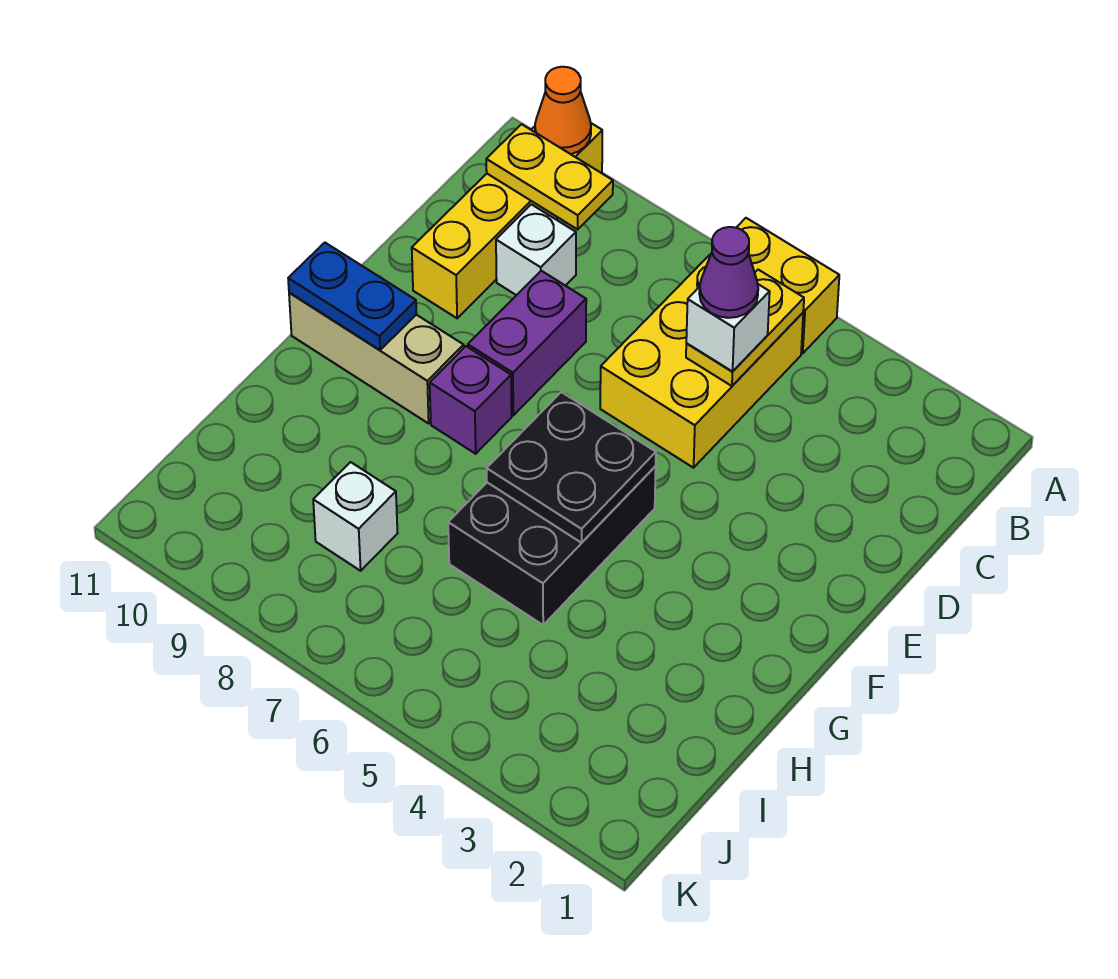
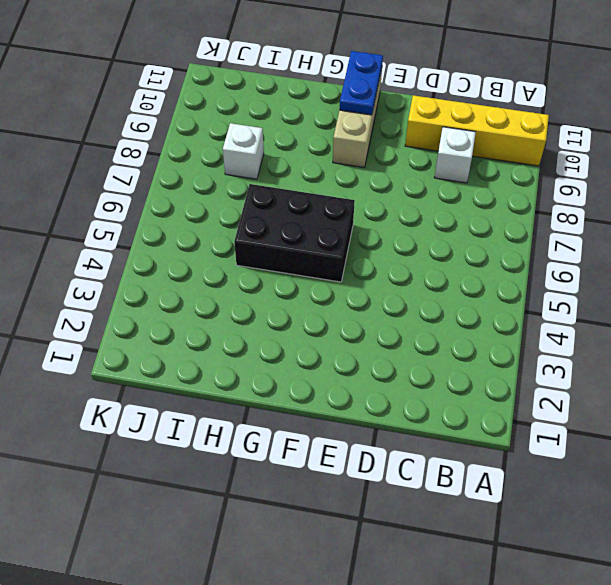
none -> yellow 1x2 brick [736,218,839,353]
none -> yellow 2x3 brick [600,255,803,468]
none -> purple 1x2 brick [468,271,586,415]

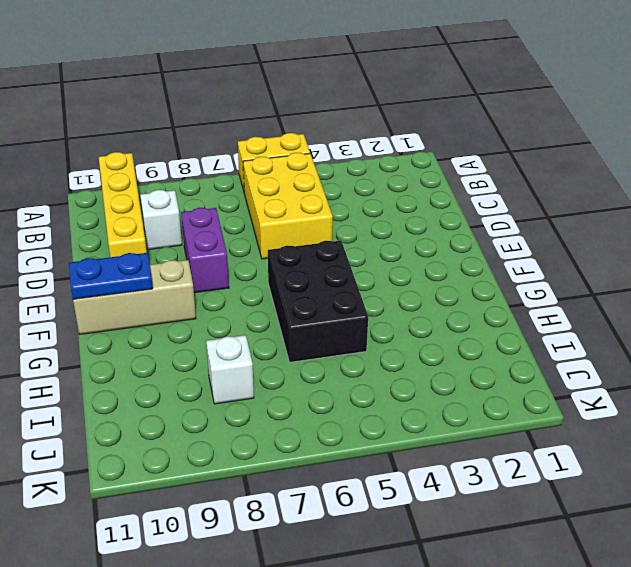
none -> purple 1x1 brick [430,346,512,454]
none -> orange 1x1 cone [535,67,591,154]
none -> yellow 1x2 plate [686,270,804,386]

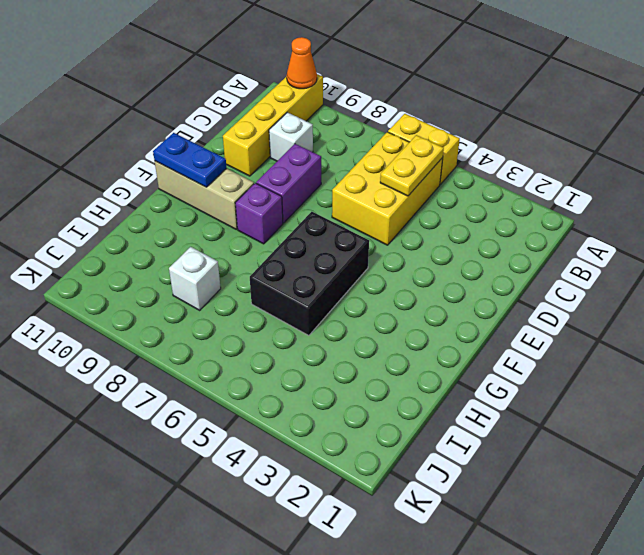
none -> yellow 1x2 plate [486,124,613,229]
none -> black 2x2 plate [487,392,656,543]
none -> white 1x1 brick [686,284,770,372]

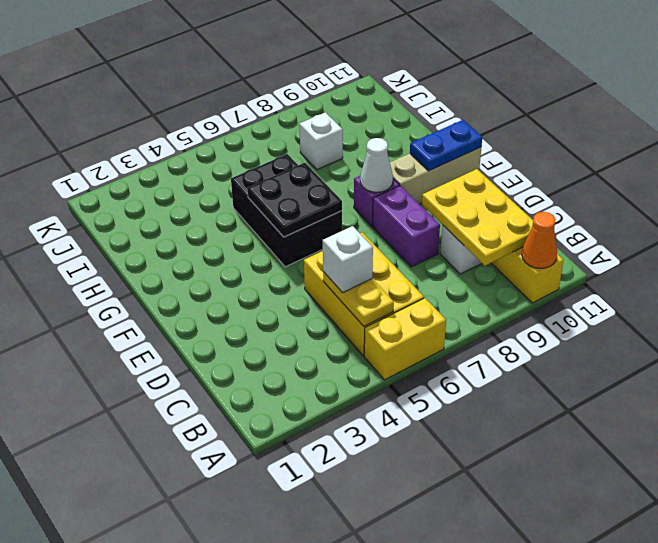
yellow 2x3 plate [422,169,533,266] -> yellow 1x2 plate [486,124,613,229]
white 1x1 cone [360,138,393,192] -> none
none -> purple 1x1 cone [699,227,758,318]

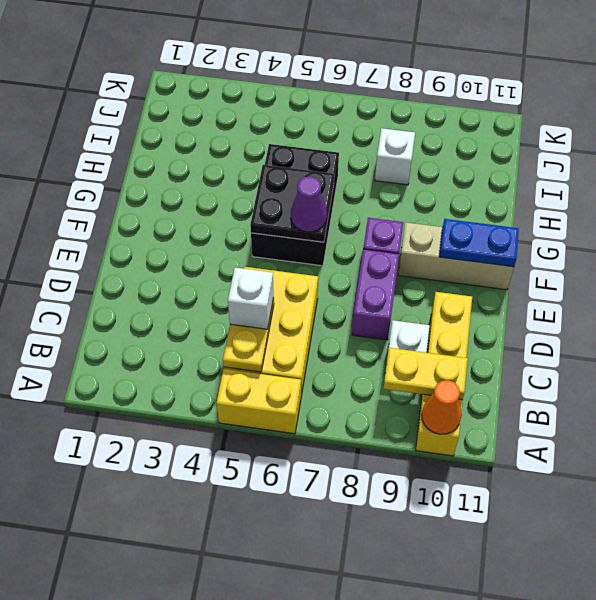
purple 1x1 cone [291,176,327,232] -> purple 1x1 cone moved to [699,227,758,318]

